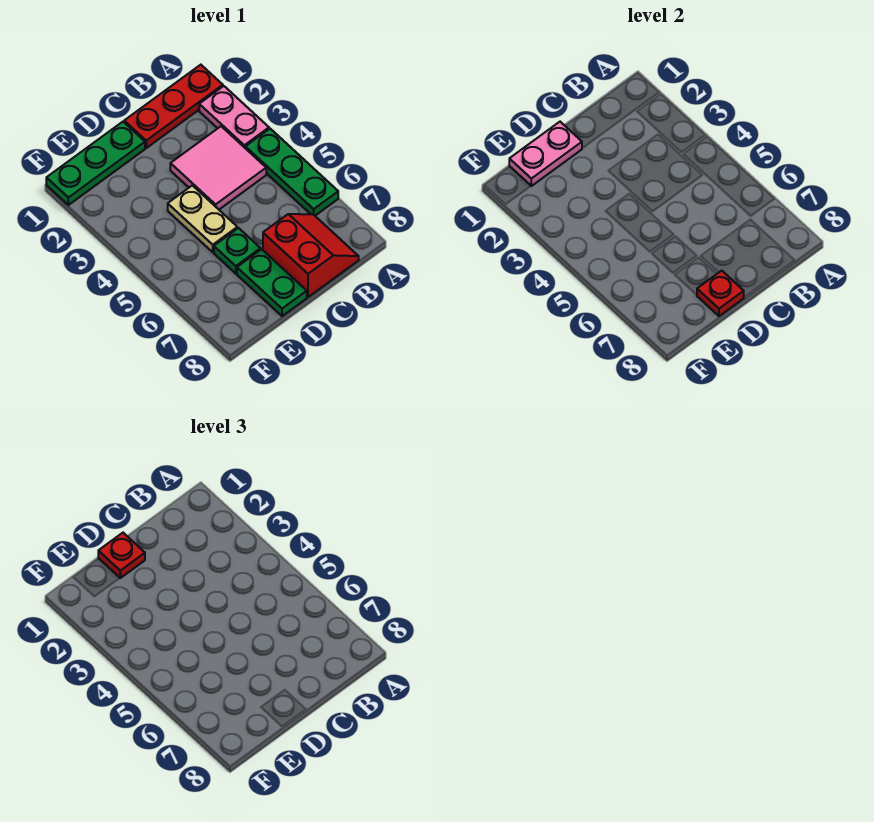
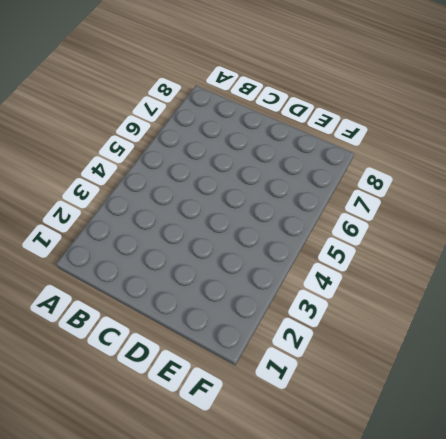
none -> red 1x3 plate [124,65,223,148]
none -> pink 1x2 plate [199,86,269,148]
none -> green 1x3 plate [245,129,338,216]

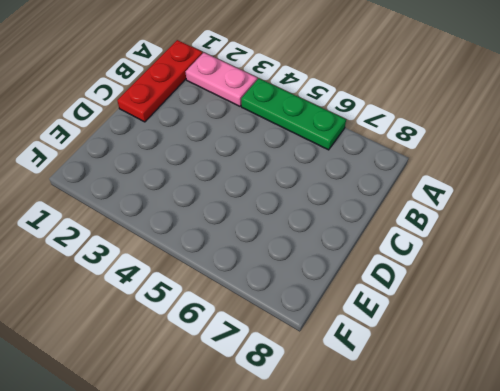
none -> pink 2x2 tile [170,126,266,209]
none -> red 2x2 slope [263,214,359,297]
none -> green 1x3 plate [46,122,145,205]

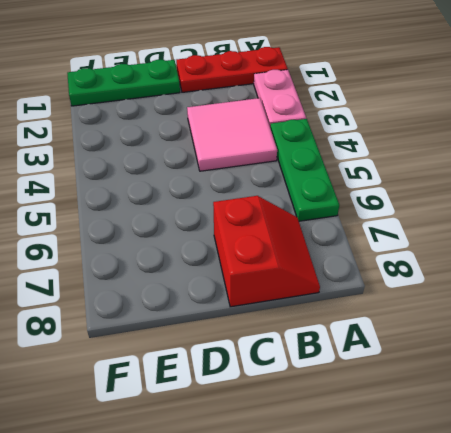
none -> tan 1x2 plate [168,185,237,252]
none -> green 1x1 plate [214,228,261,274]
none -> green 1x2 plate [237,249,307,316]

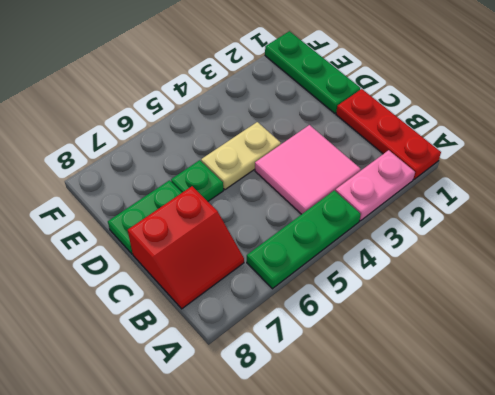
none -> pink 1x2 plate [509,122,582,186]
none -> red 1x1 plate [697,271,744,316]
none -> red 1x1 plate [98,533,145,578]

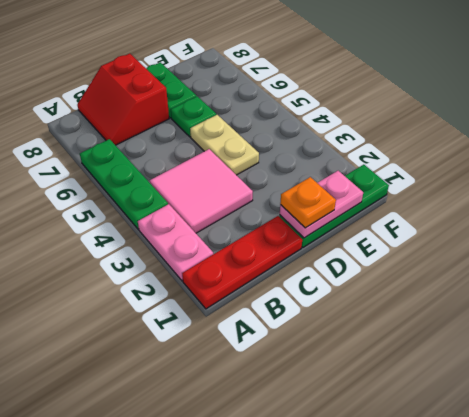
orange 1x1 plate [280,177,336,228] -> red 1x1 plate [98,533,145,578]
none -> red 1x1 plate [697,271,744,316]

